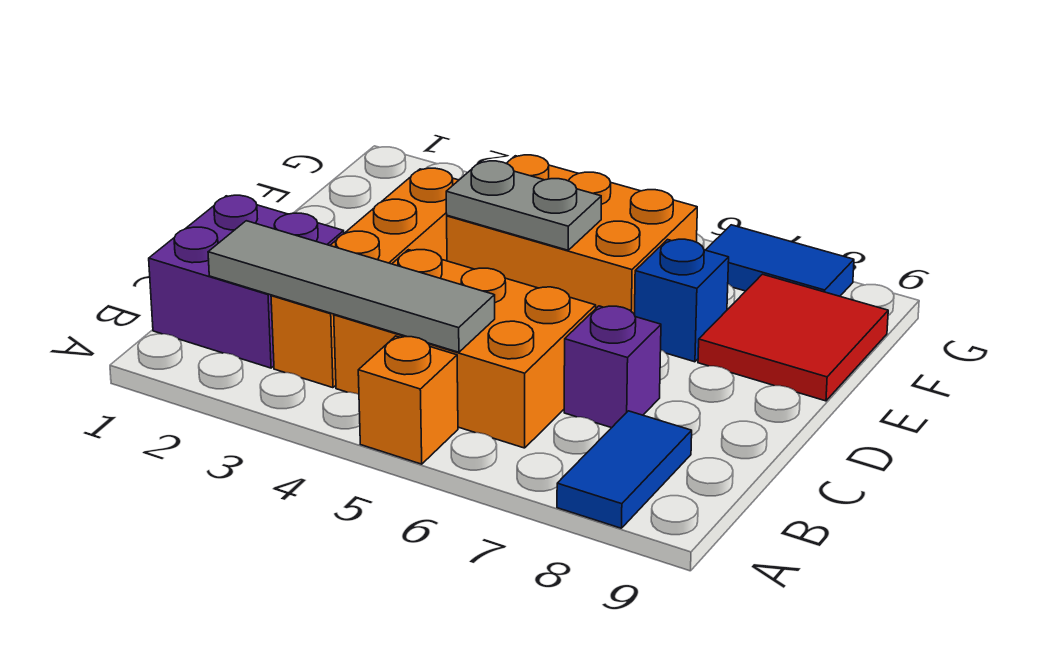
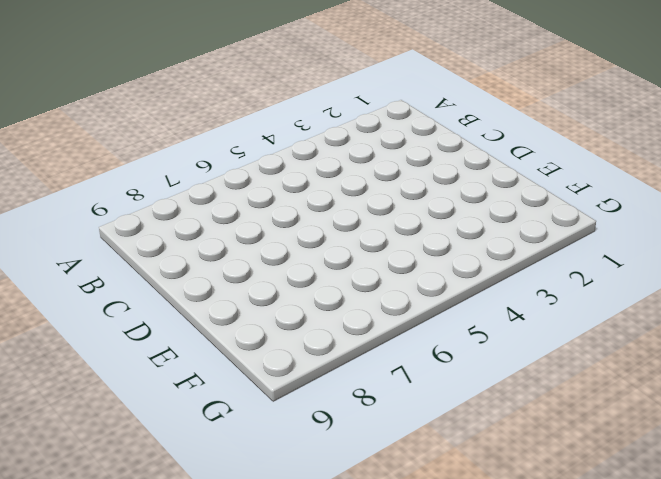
none -> orange 1x1 brick [358,336,458,464]
none -> blue 1x2 tile [557,411,692,528]
none -> purple 2x2 brick [149,195,344,368]

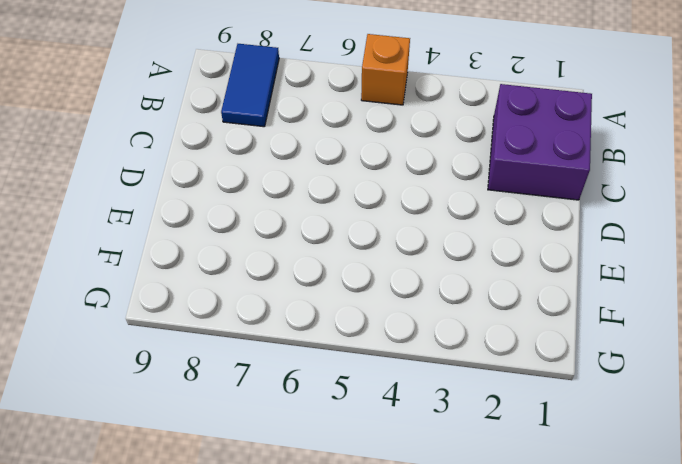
none -> orange 1x4 brick [271,168,459,388]
none -> orange 2x3 brick [334,250,596,448]
none -> purple 1x1 brick [564,306,661,428]

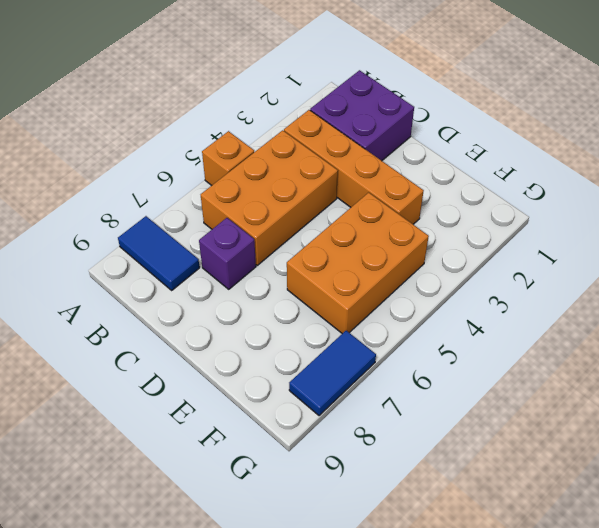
none -> blue 1x1 brick [634,239,729,362]
none -> red 2x2 tile [698,274,888,401]
none -> grey 1x4 tile [208,221,495,352]

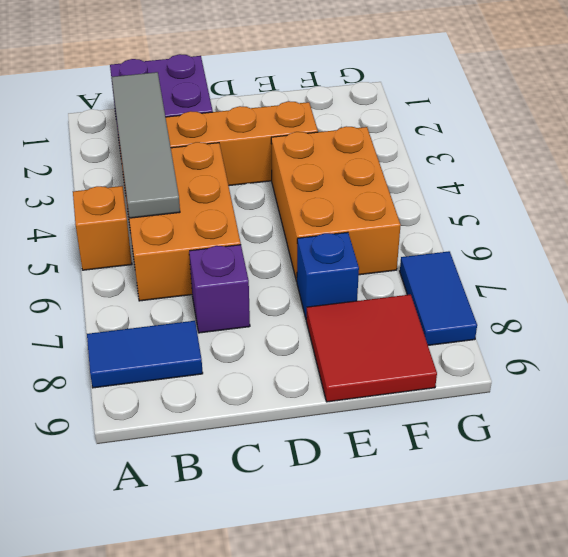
none -> grey 1x2 plate [446,161,601,250]

